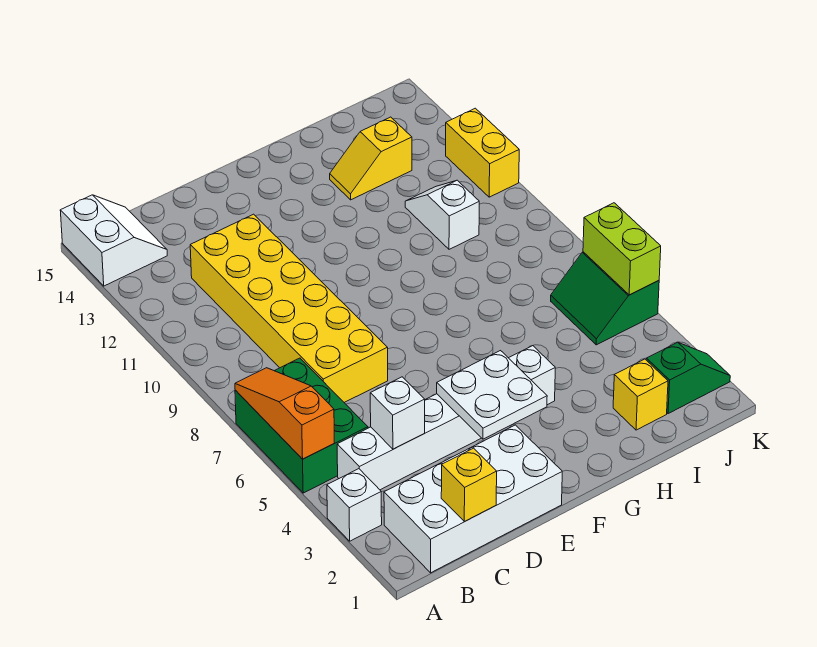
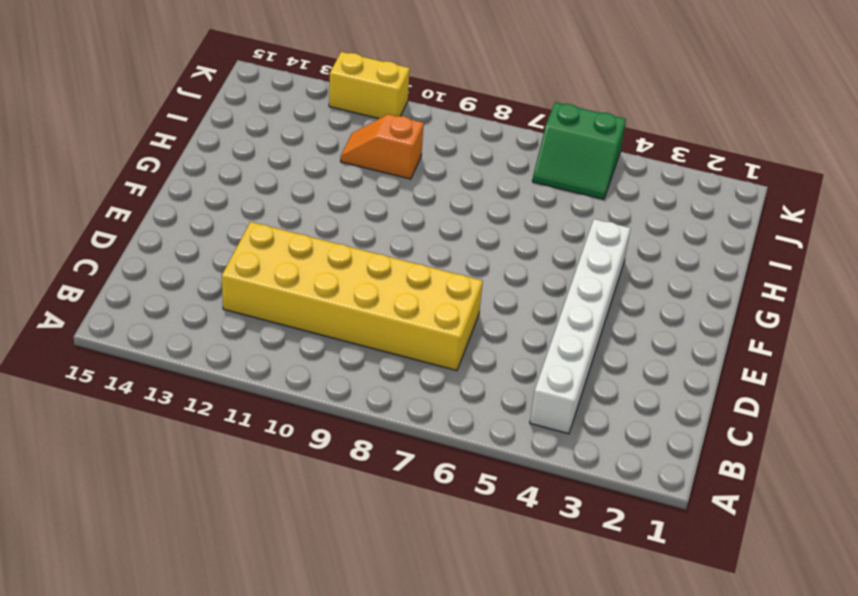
orange 1x2 slope [340,114,424,179] -> white 1x2 slope [405,180,479,249]
none -> white 1x1 brick [327,469,382,541]
none -> green 2x3 brick [235,358,368,493]
none -> white 2x2 slope [60,195,167,286]

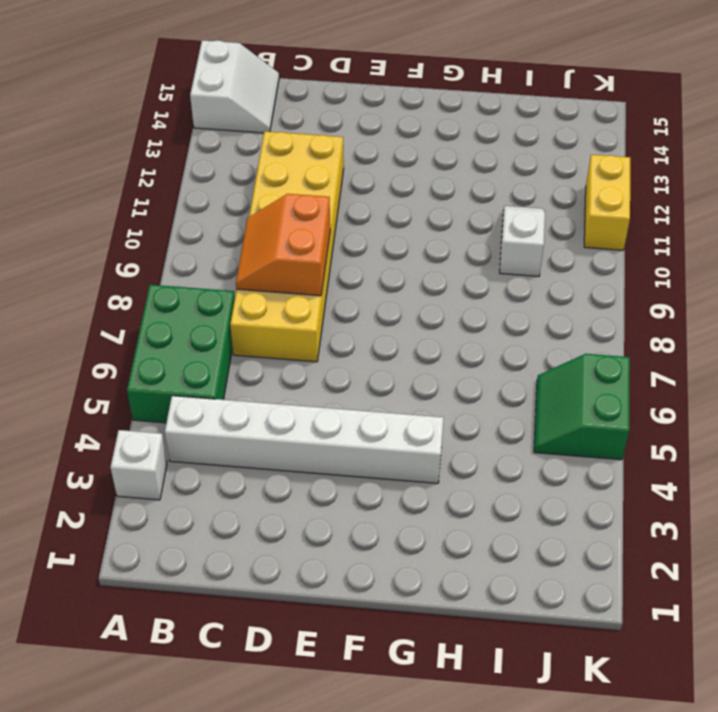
orange 2x2 slope [236,194,330,296] -> none
none -> white 2x4 brick [384,425,562,573]
none -> yellow 1x2 slope [330,117,412,200]
none -> yellow 1x1 brick [613,359,668,430]

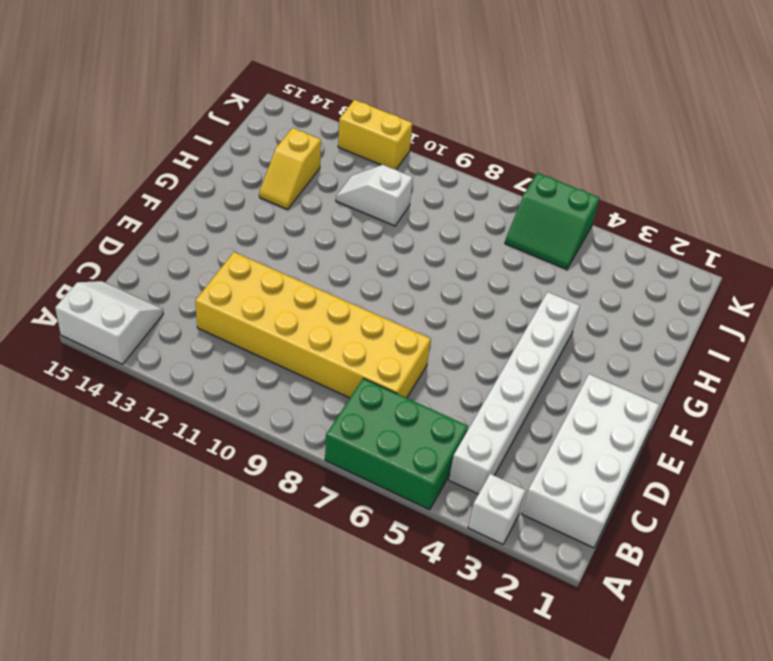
none -> yellow 1x1 brick [613,359,668,430]
none -> green 1x2 slope [646,342,730,414]
none -> orange 1x3 slope [235,368,334,459]

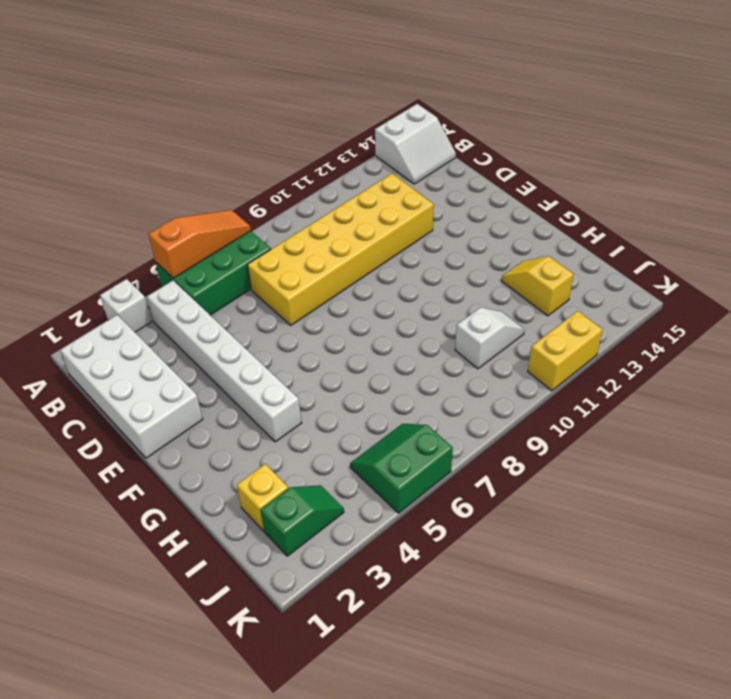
green 1x2 slope [260,485,344,556] -> green 1x2 slope turned to [646,342,730,414]
none -> yellow 1x1 brick [441,448,497,522]
none -> white 1x1 brick [370,377,425,449]
none -> white 2x2 plate [437,351,547,439]

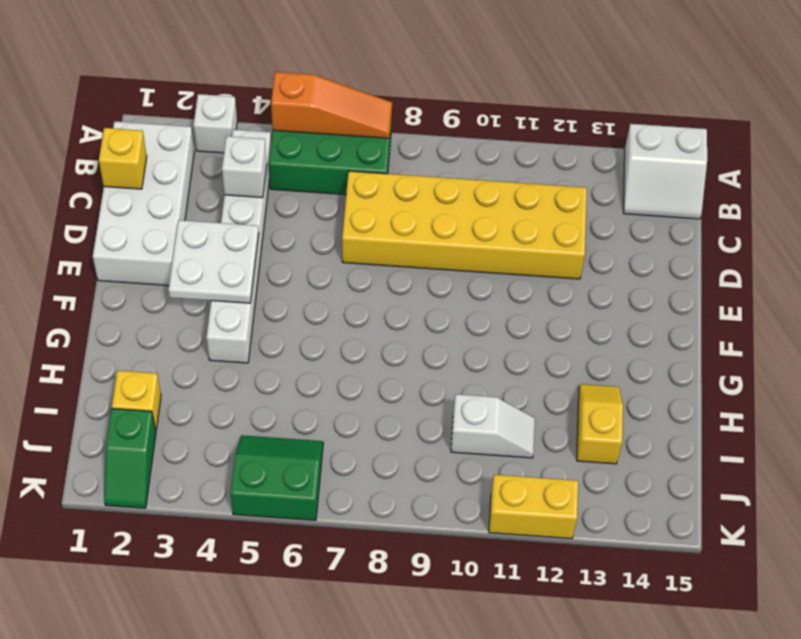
none -> lime 1x2 brick [583,203,661,295]

